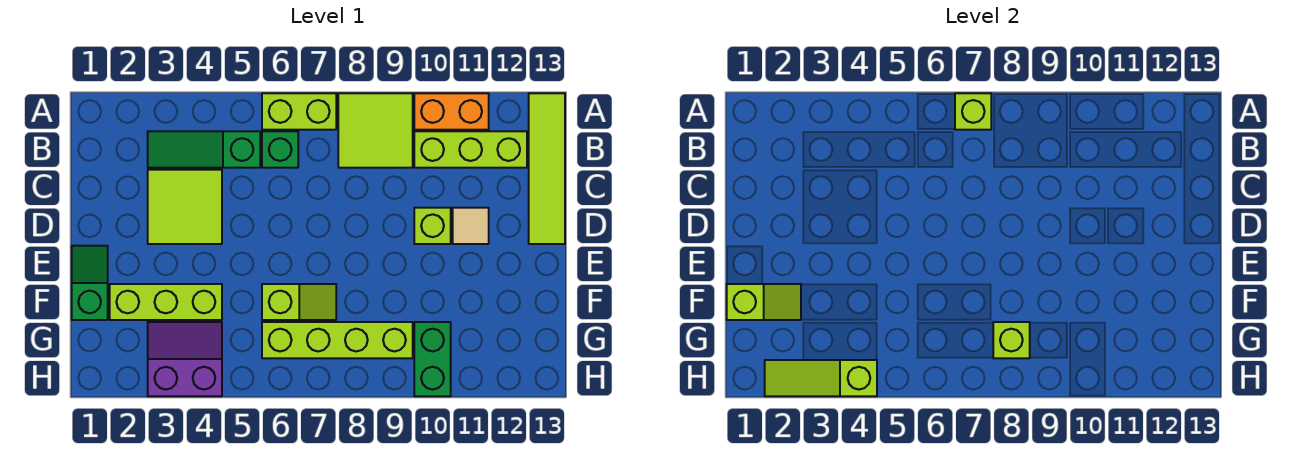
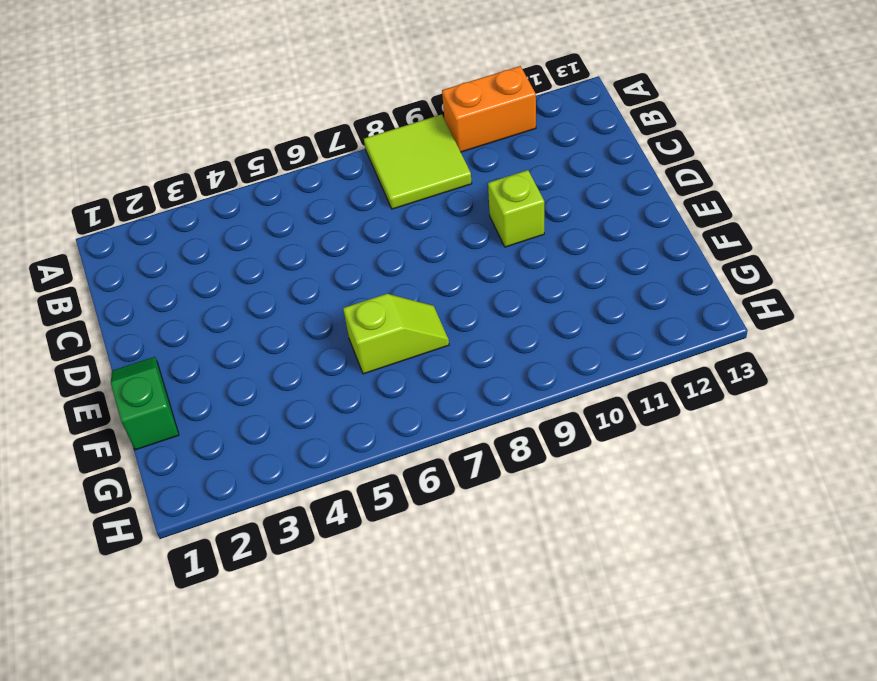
none -> lime 1x2 brick [262,93,336,130]
none -> lime 1x4 tile [529,93,565,244]
none -> green 1x3 slope [148,131,260,168]

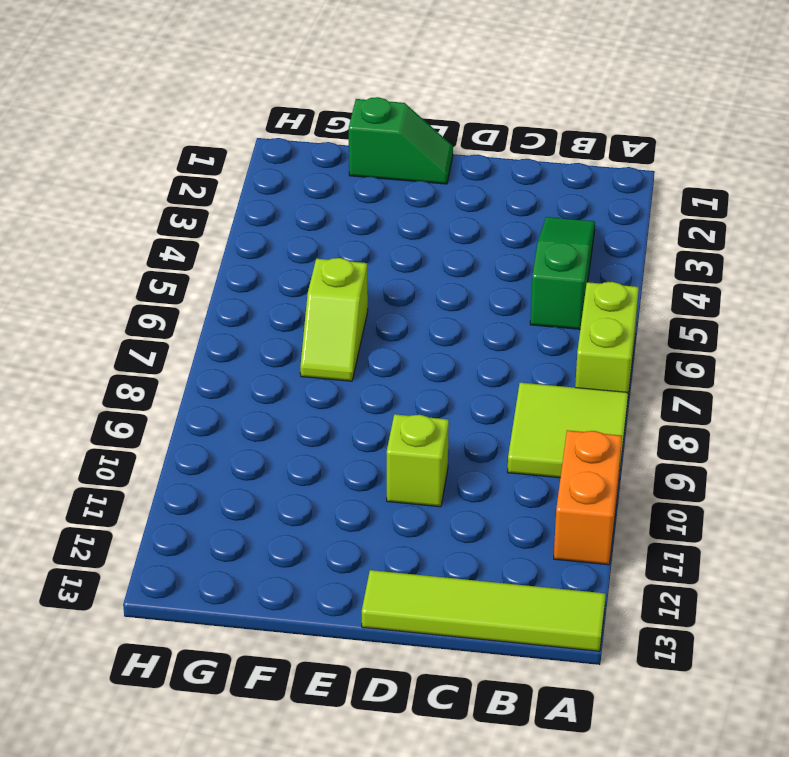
none -> green 1x1 brick [262,131,298,168]
none -> lime 1x3 brick [414,131,527,168]
none -> lime 2x2 tile [148,170,222,244]

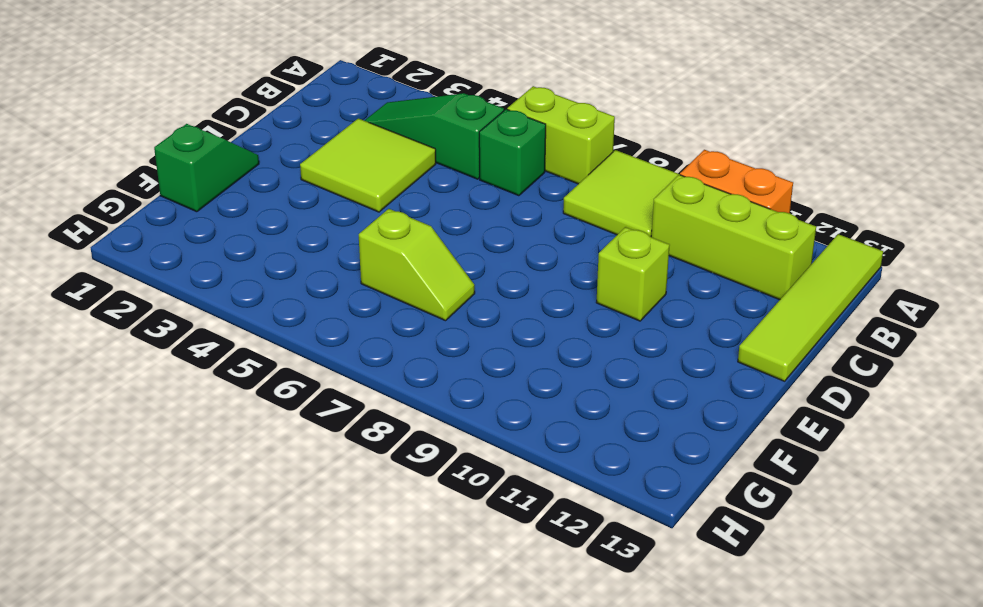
none -> tan 1x1 tile [453,208,489,244]
none -> lime 1x3 brick [110,284,222,320]
none -> purple 2x2 slope [148,322,222,396]

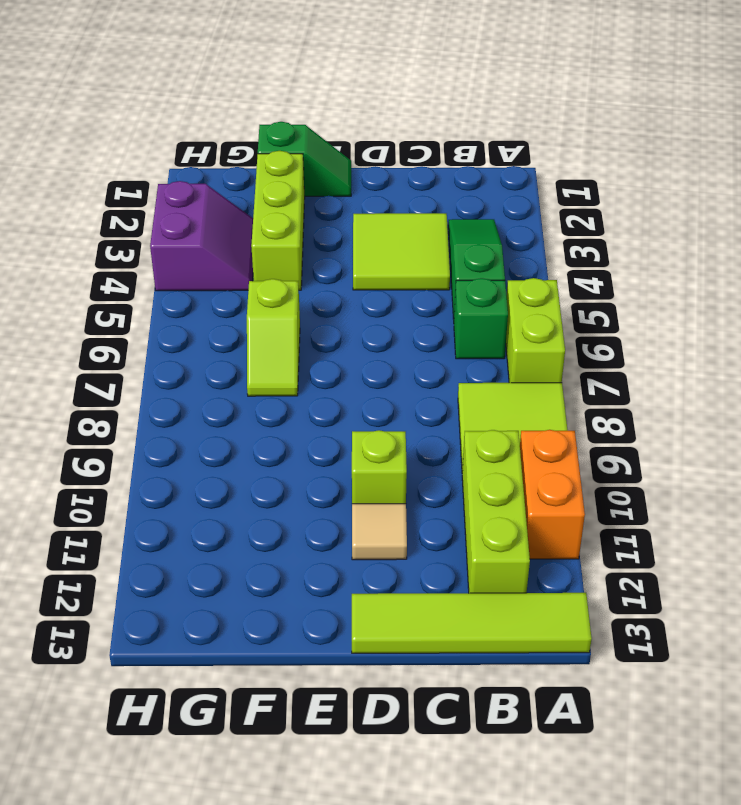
none -> lime 1x4 brick [262,322,413,358]
none -> green 1x2 brick [414,322,451,396]
none -> lime 1x1 brick [955,93,991,130]

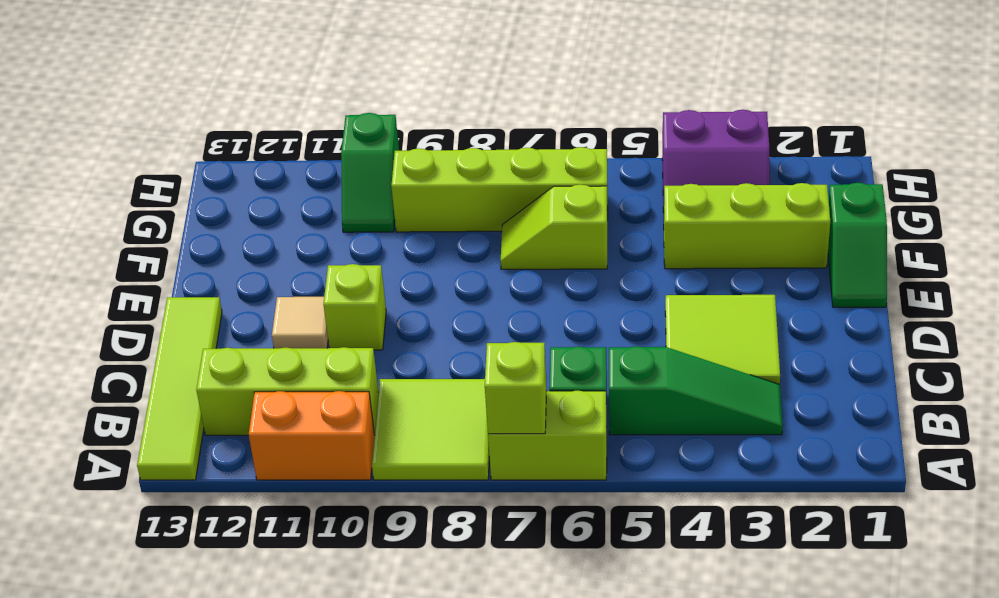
green 1x2 slope [341,113,399,232] -> green 1x2 brick [414,322,451,396]
none -> lime 1x2 slope [727,284,801,320]
none -> lime 1x1 brick [993,322,1030,358]
none -> lime 1x3 slope [765,360,877,396]

